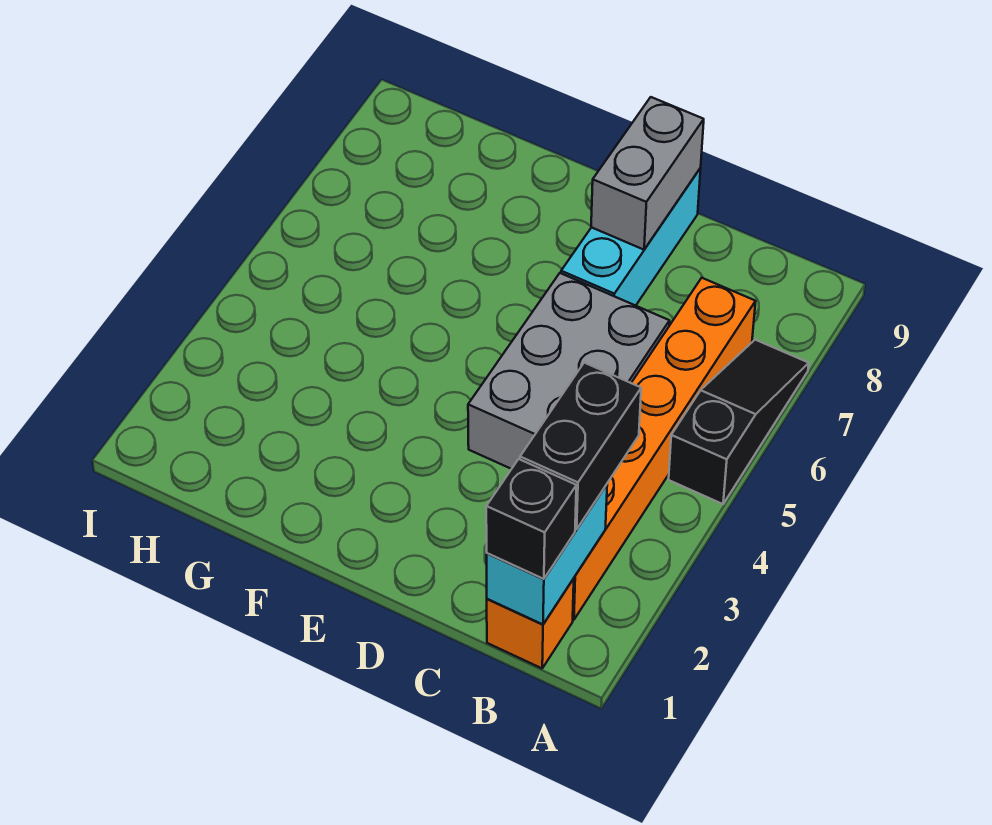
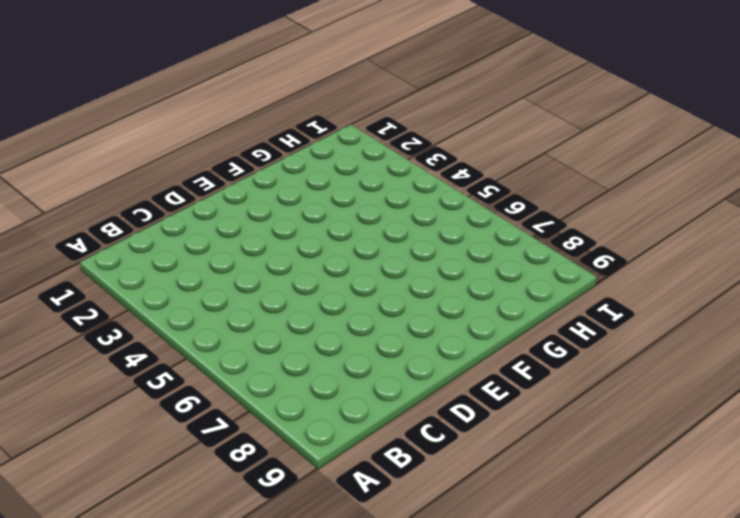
none -> black 1x3 slope [669,340,809,504]
none -> orange 1x1 brick [487,579,574,668]

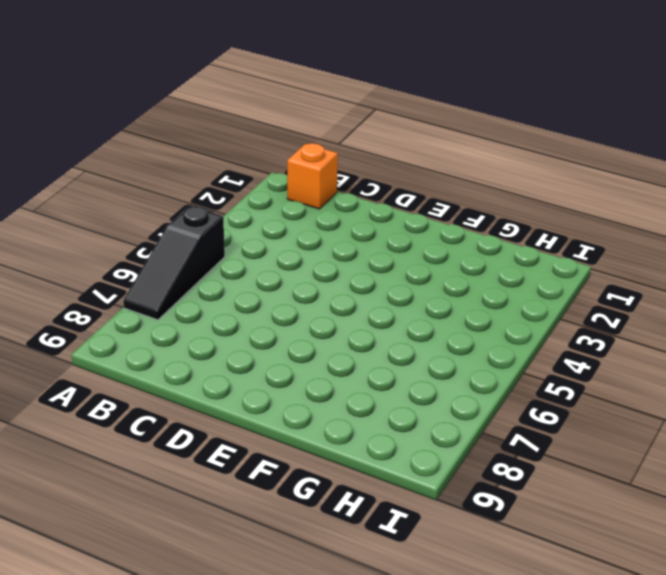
none -> orange 1x6 brick [573,278,756,620]
none -> grey 2x3 brick [468,273,669,469]

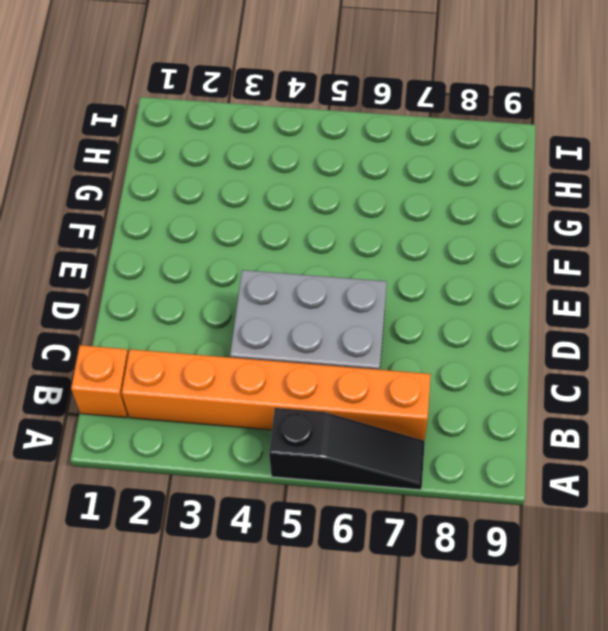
none -> cyan 1x3 brick [561,168,701,306]
none -> cyan 1x2 brick [487,485,607,624]

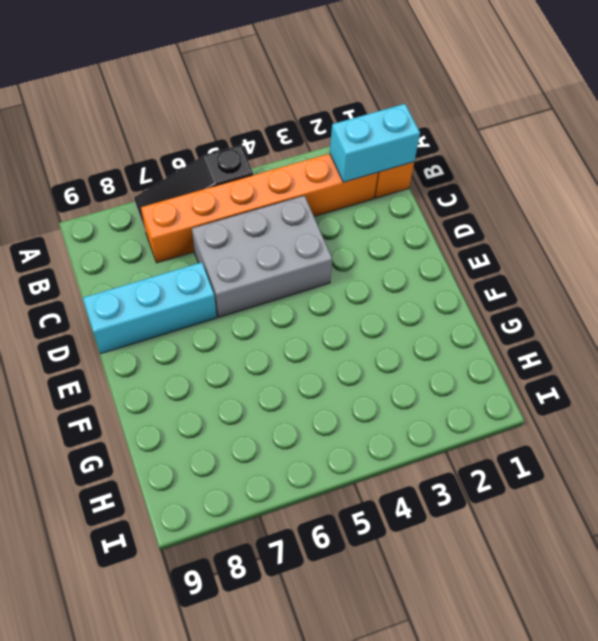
none -> grey 1x2 brick [591,97,704,250]
none -> black 1x1 brick [486,459,576,579]

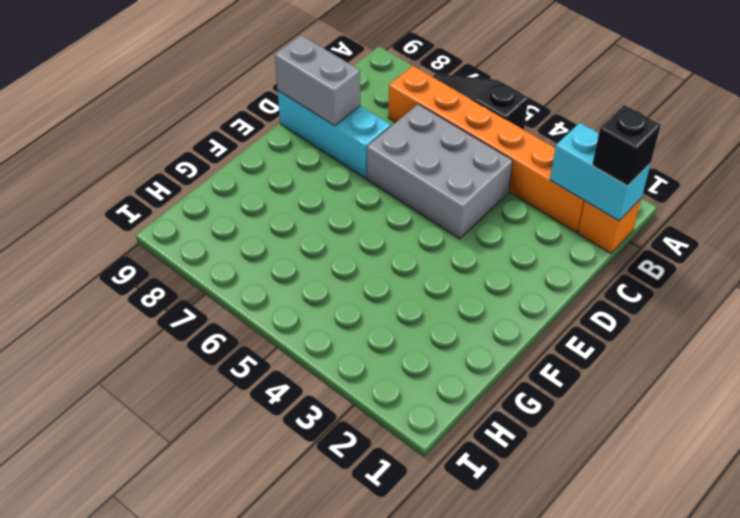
none -> black 1x2 brick [520,363,641,529]

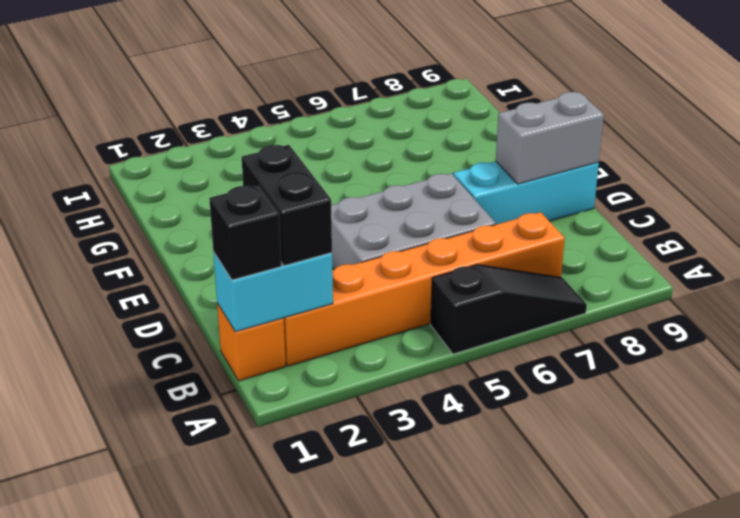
black 1x2 brick [242,145,332,266] -> black 1x2 brick turned to [520,363,641,529]

